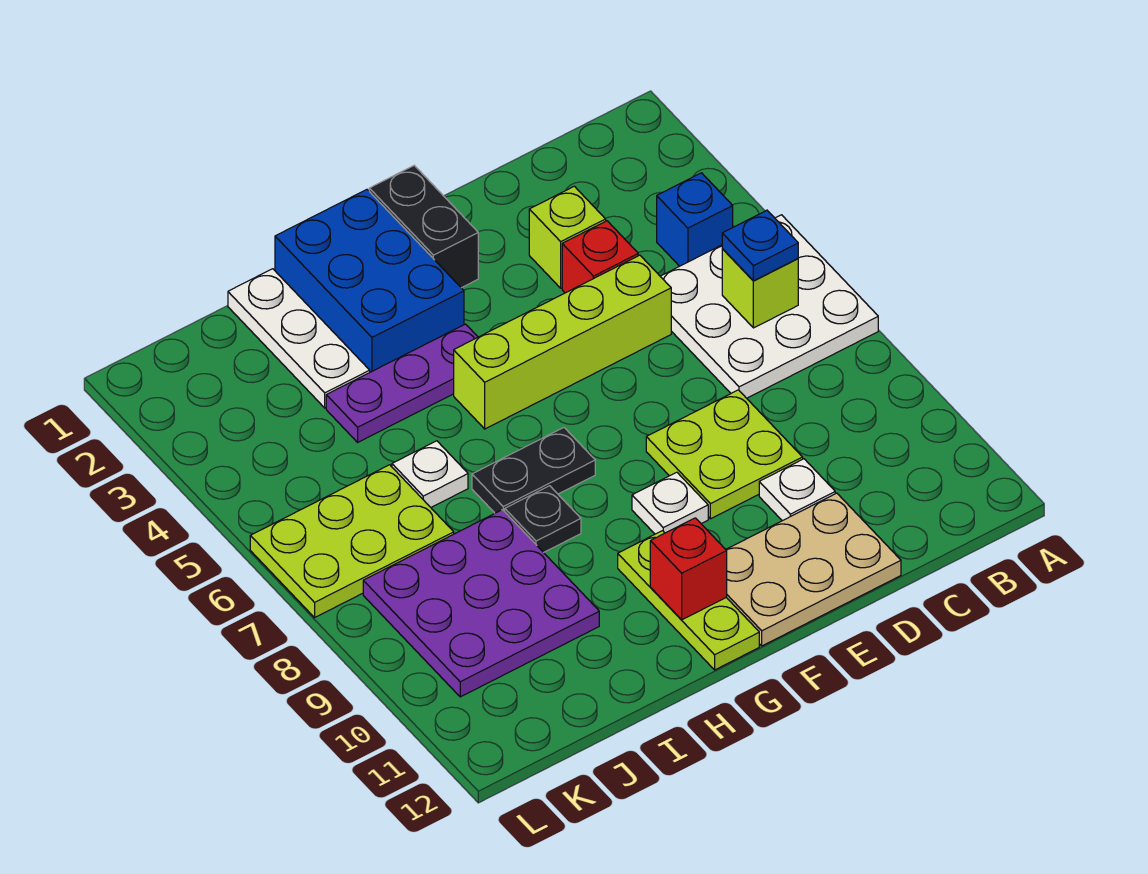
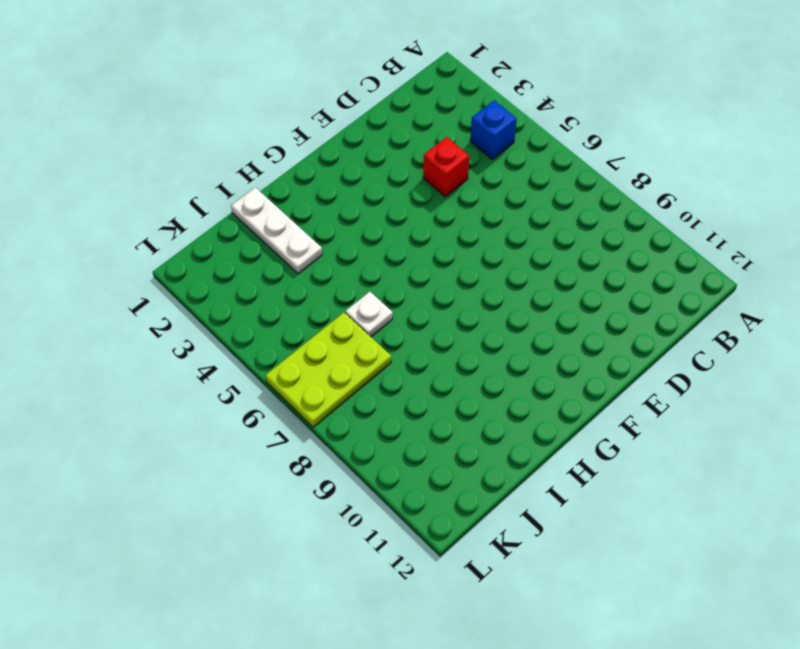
none -> white 3x3 plate [660,215,878,398]
none -> lime 1x1 brick [529,186,606,288]
none -> lime 1x4 brick [454,255,671,429]

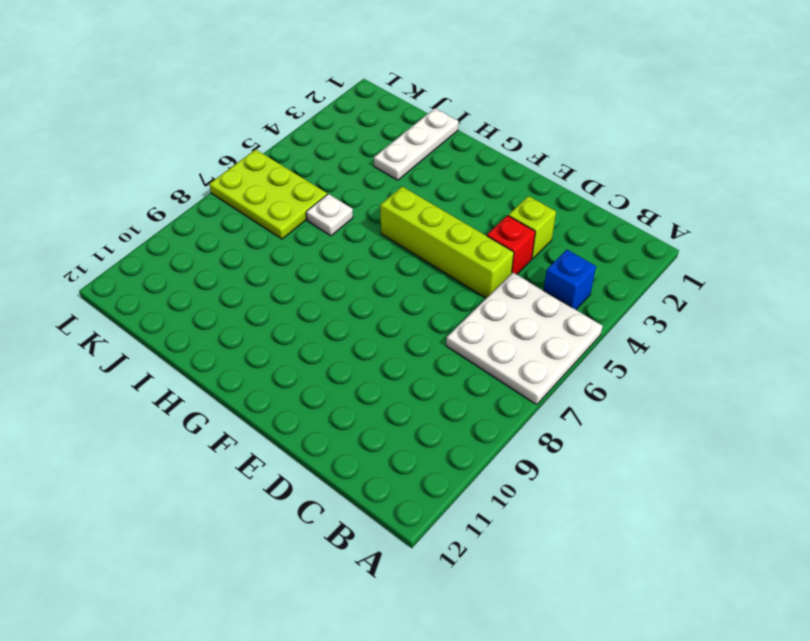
none -> lime 2x2 plate [646,390,803,519]
none -> white 1x1 plate [759,459,835,521]
none -> tan 2x3 plate [726,493,901,646]

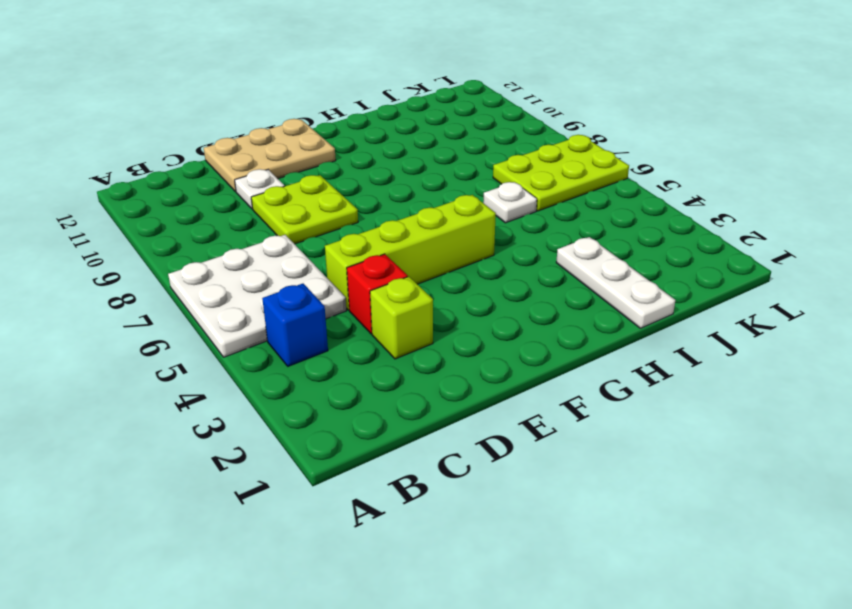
none -> black 1x2 brick [369,166,478,288]
none -> white 1x1 plate [632,472,708,534]
none -> blue 2x3 brick [275,190,464,372]

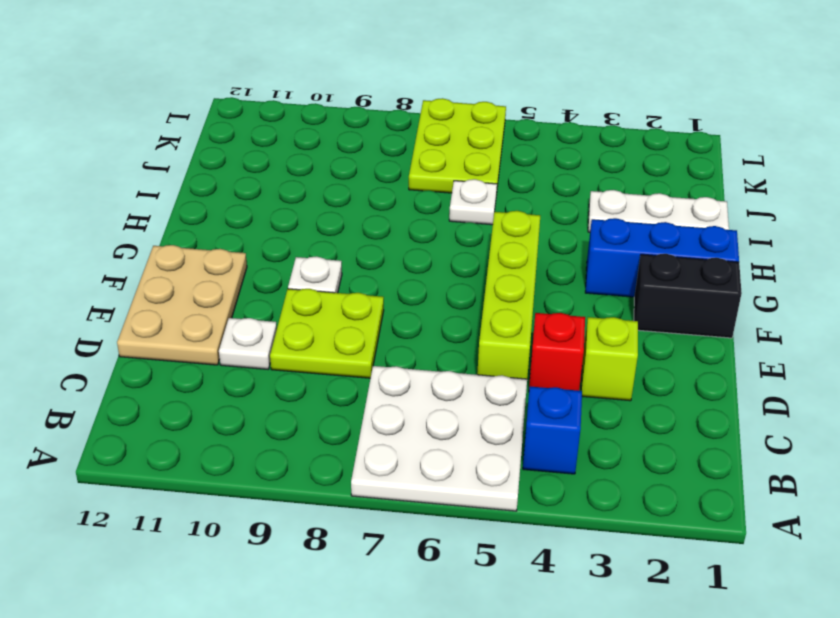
blue 1x3 brick [585,218,739,297] -> blue 2x3 brick [275,190,464,372]
none -> purple 1x3 plate [326,324,478,442]
none -> black 1x2 plate [472,428,595,513]
none -> lime 1x3 plate [618,531,759,670]

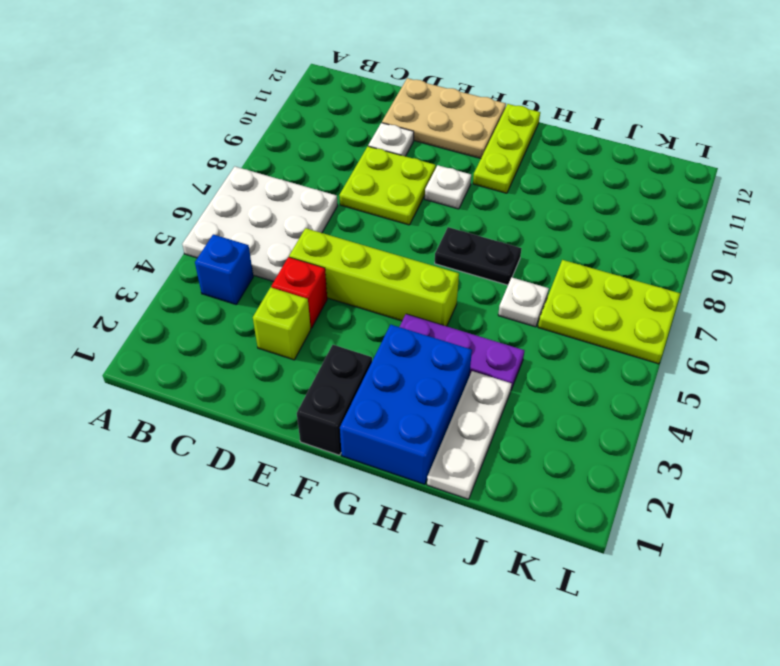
none -> black 1x1 plate [505,486,581,552]
none -> purple 3x3 plate [363,510,599,697]
none -> lime 1x1 brick [722,249,798,328]

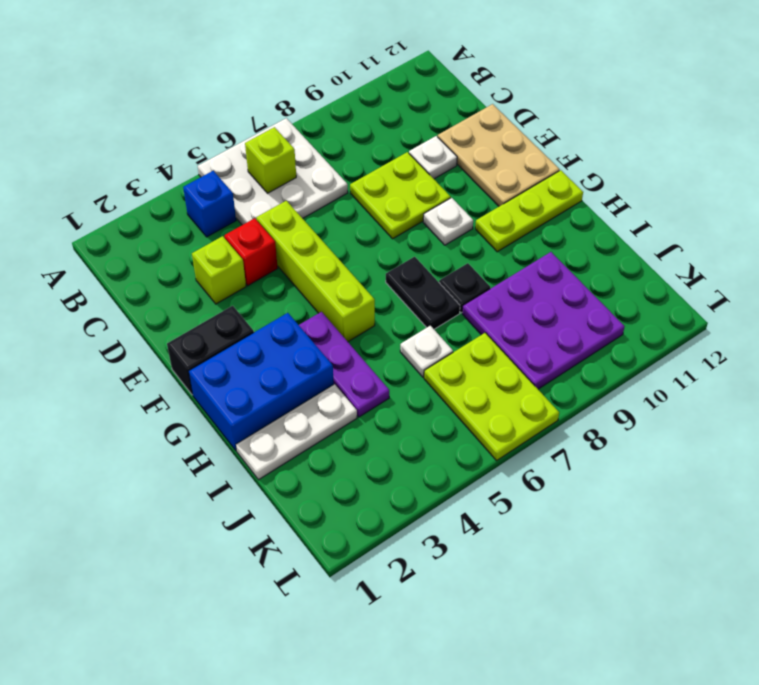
none -> red 1x1 brick [650,518,727,620]
none -> blue 1x1 plate [722,210,798,281]

